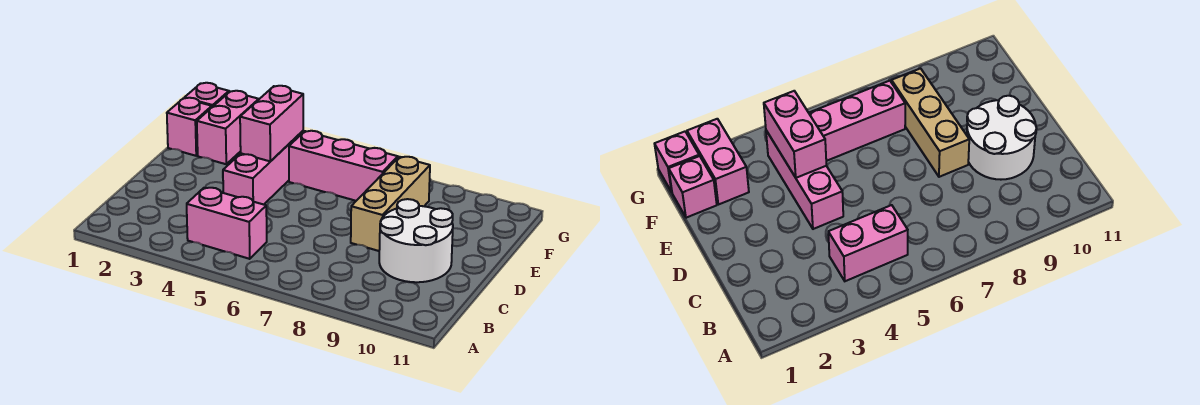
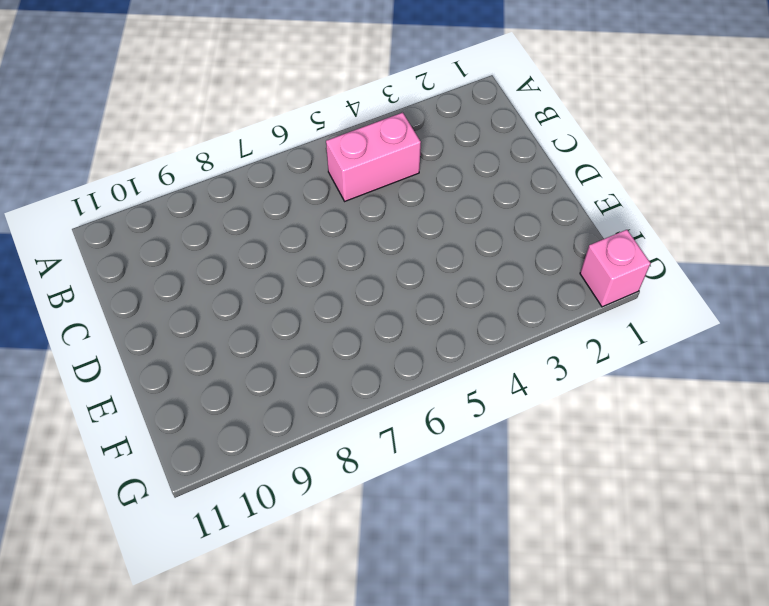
none -> white 2x2 round brick [379,199,453,282]
none -> pink 1x3 brick [223,131,303,205]

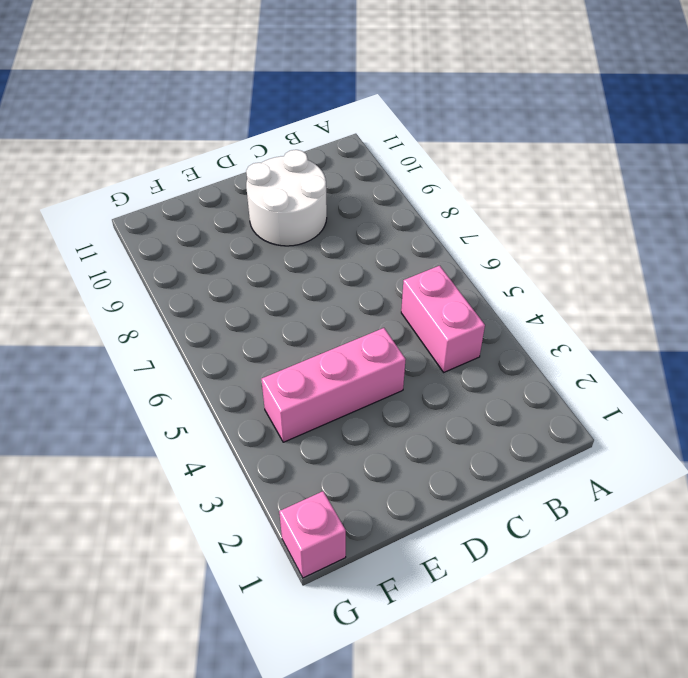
none -> tan 1x3 brick [351,157,430,251]
none -> pink 1x1 brick [167,98,212,156]

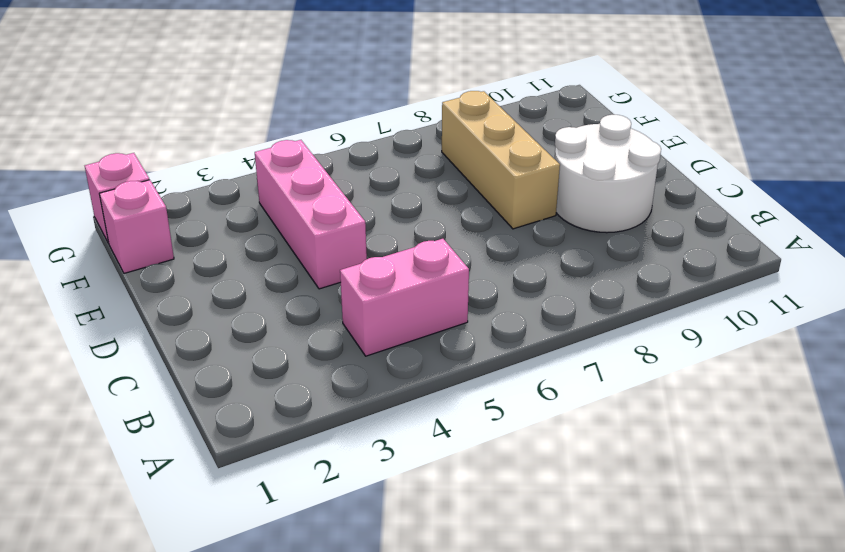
none -> pink 1x2 brick [197,91,259,164]
none -> pink 1x3 brick [289,131,398,201]

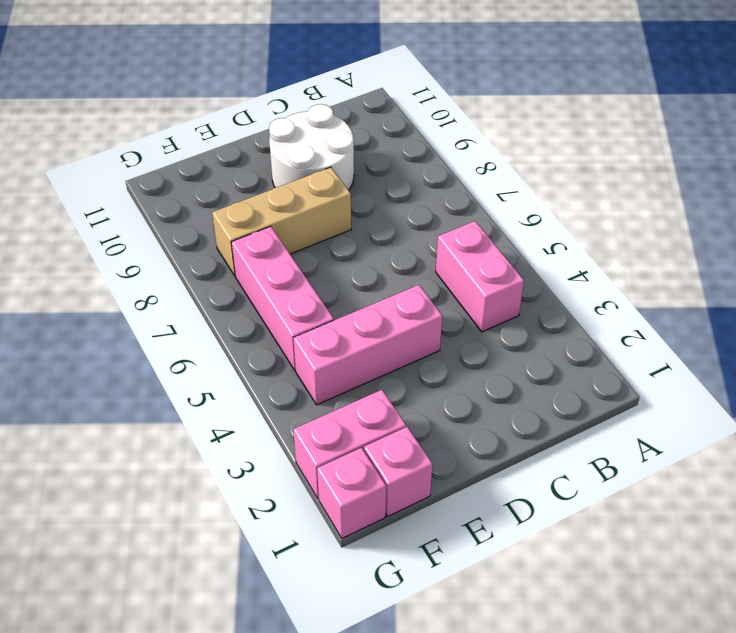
none -> pink 1x2 brick [240,86,303,161]

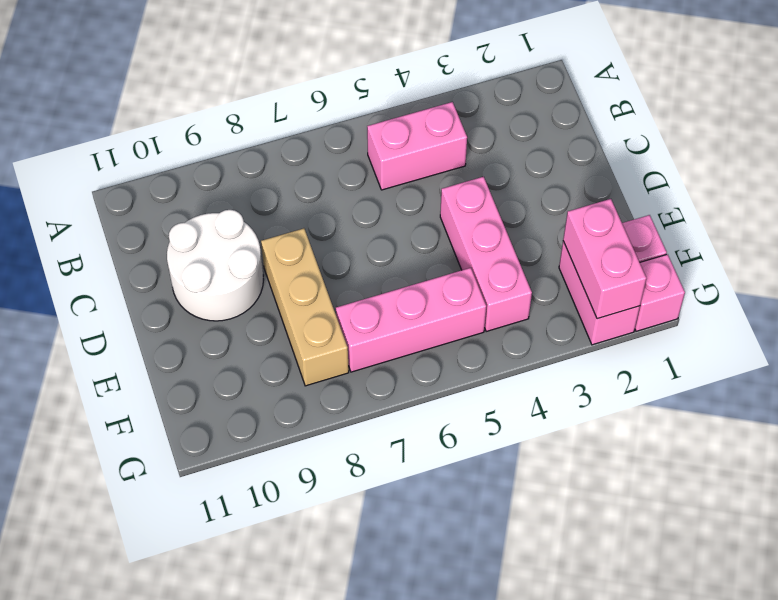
pink 1x2 brick [563,199,647,319] -> pink 1x2 brick moved to [240,86,303,161]

